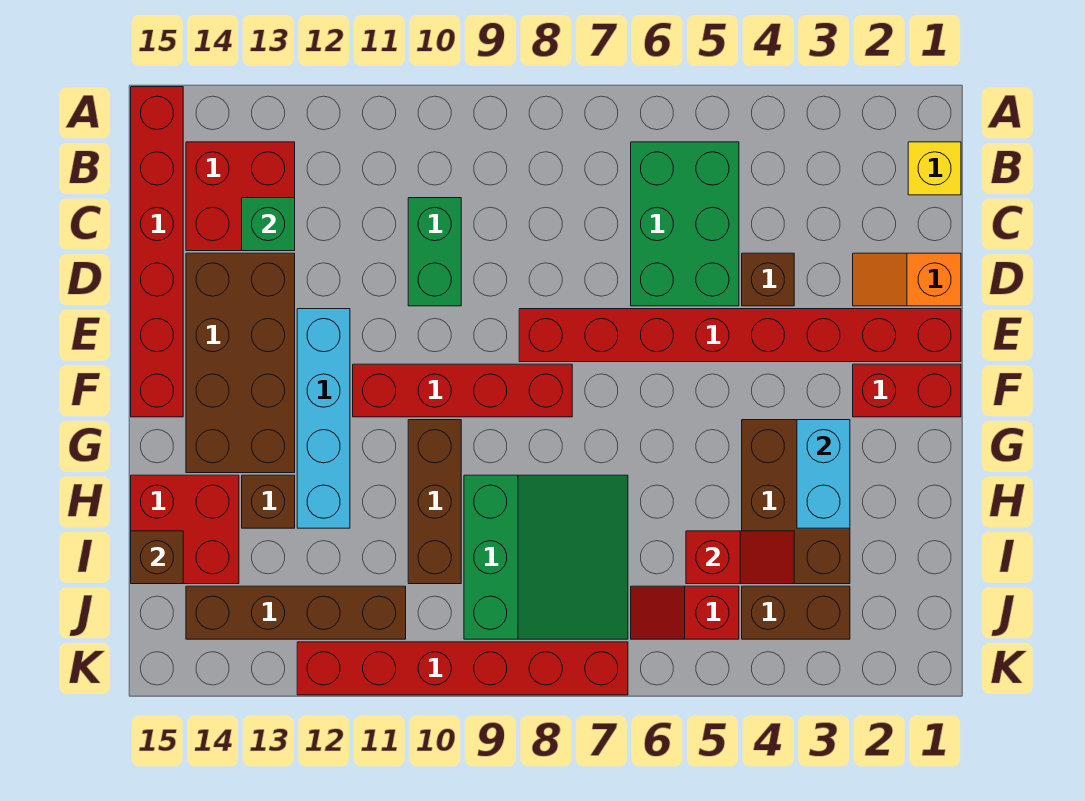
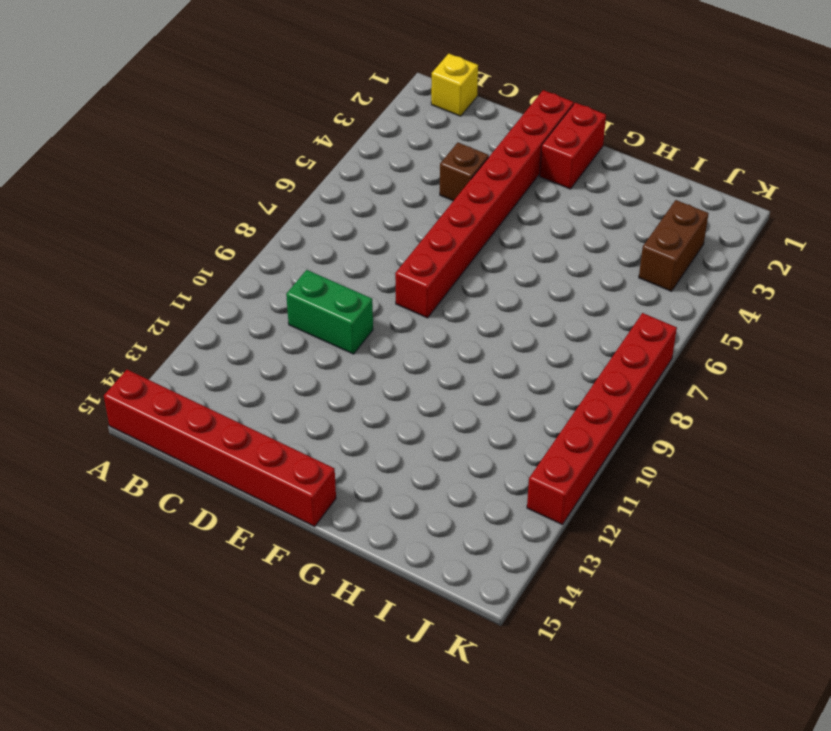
none -> green 2x3 brick [631,142,739,306]
none -> red 2x2 brick [186,142,295,251]
none -> orange 1x2 slope [853,253,961,306]

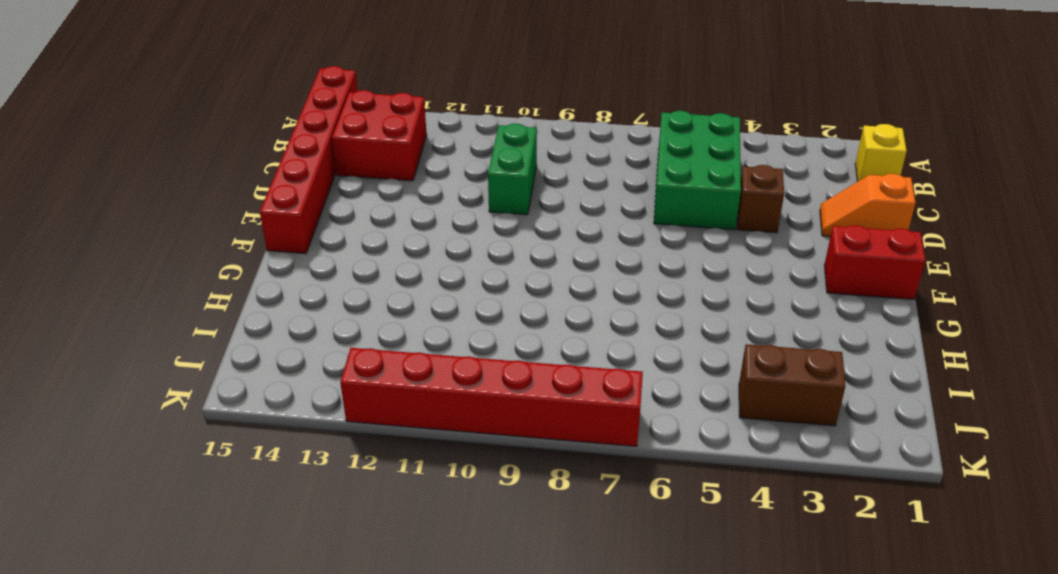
none -> brown 2x4 brick [186,253,295,473]
none -> red 1x8 brick [519,309,961,362]
none -> cyan 1x4 brick [297,309,350,528]

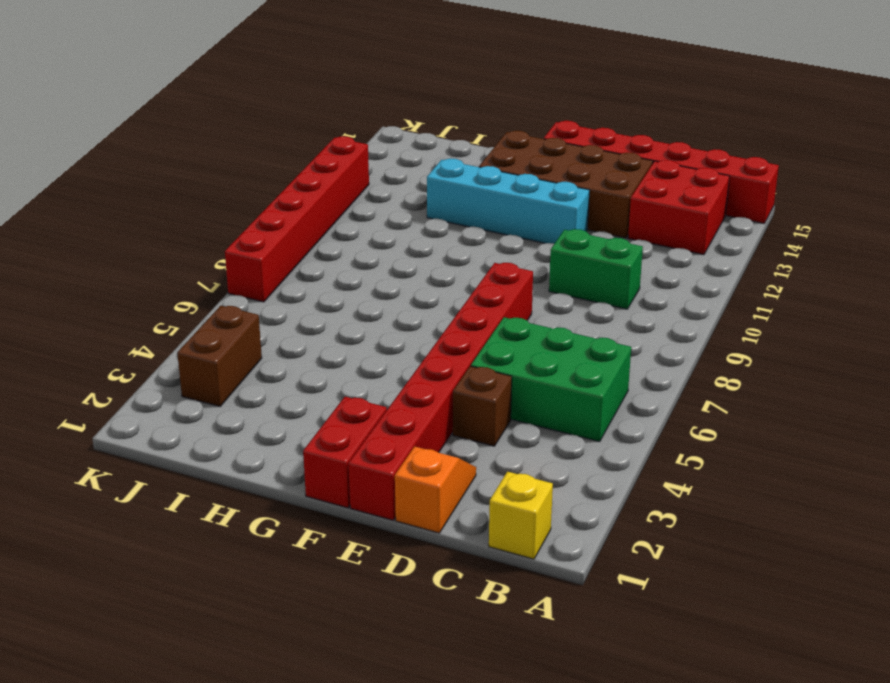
none -> red 1x4 brick [353,364,572,417]
none -> brown 2x3 brick [742,420,850,584]
none -> brown 1x3 brick [408,420,461,584]

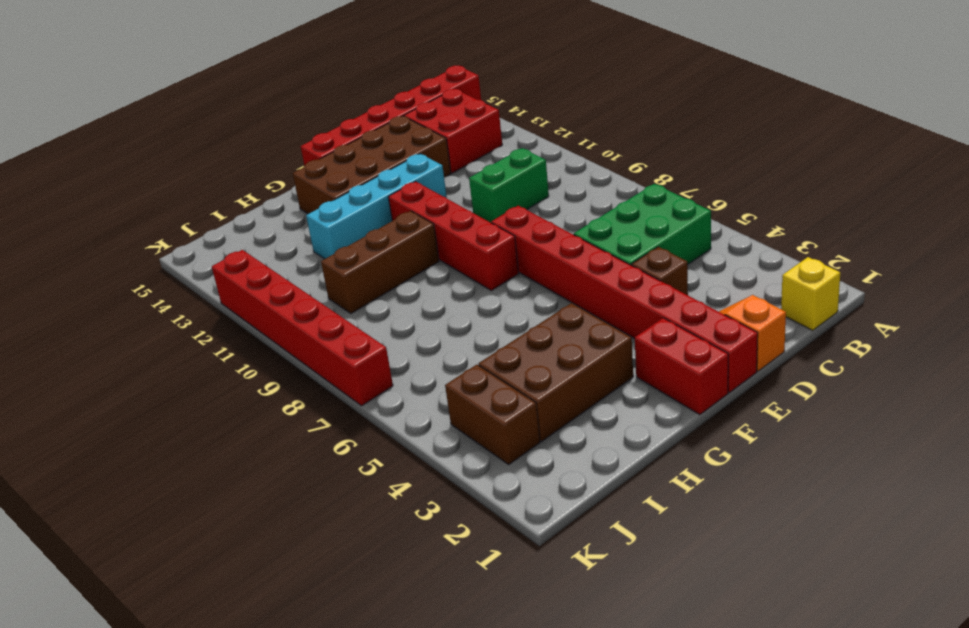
none -> green 3x3 slope [464,475,628,639]
none -> brown 1x1 brick [242,475,295,528]
none -> red 2x2 brick [131,475,239,584]

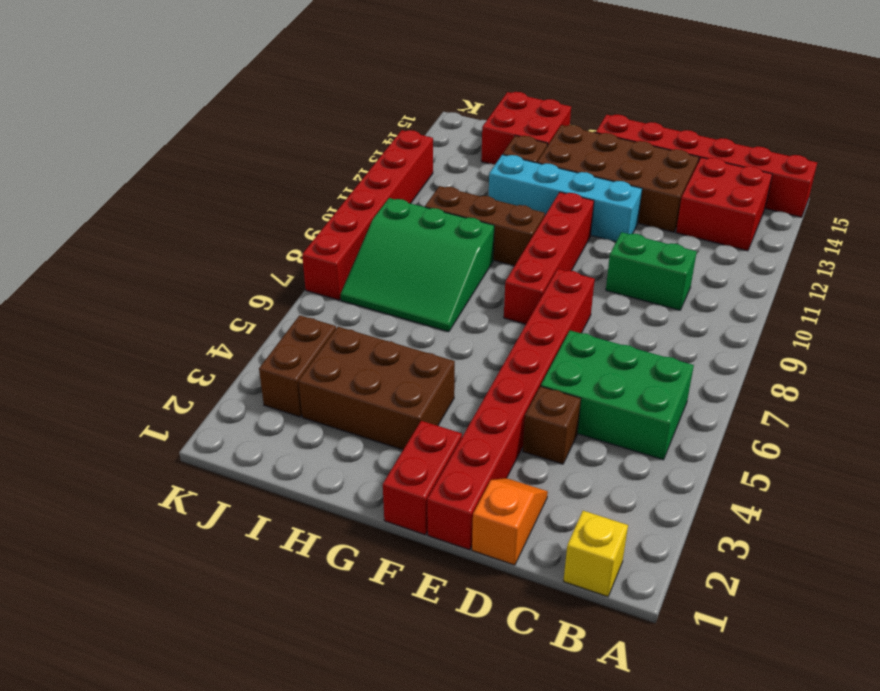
none -> red 1x2 slope [631,586,739,639]
none -> brown 1x4 brick [186,586,406,639]
none -> green 1x1 brick [242,198,295,251]

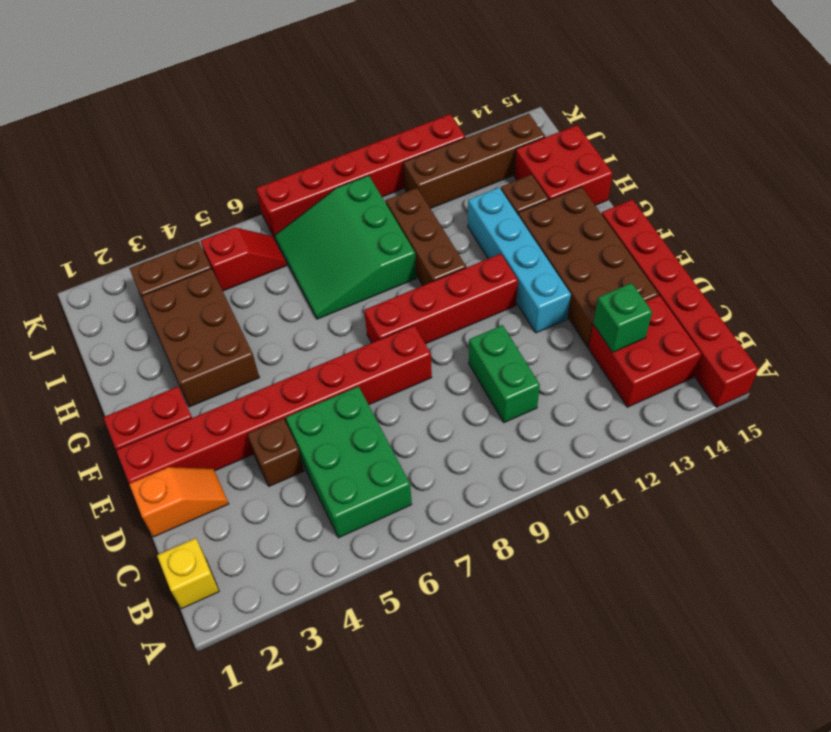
none -> cyan 1x2 brick [797,420,850,528]
none -> red 1x2 slope [686,531,794,584]
none -> brown 1x1 brick [131,531,183,584]

